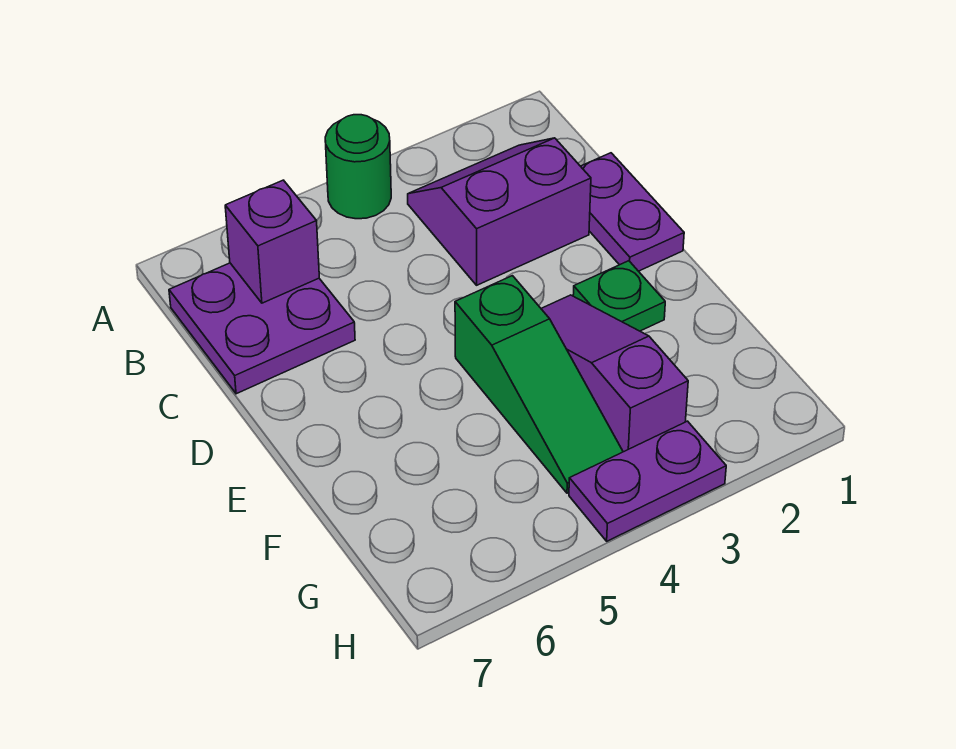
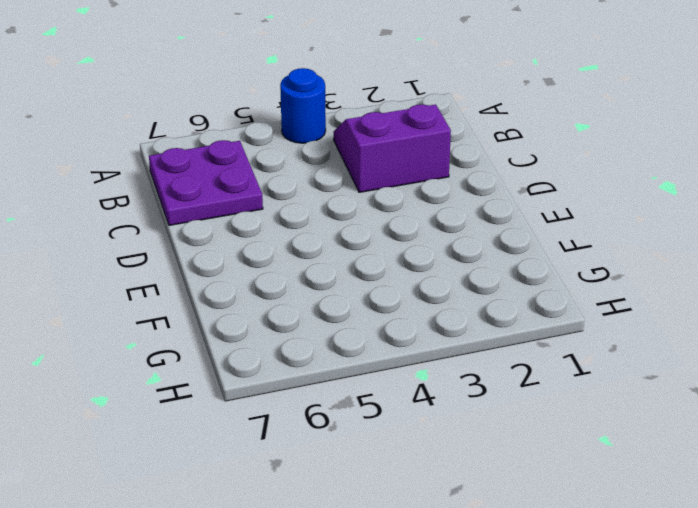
blue 1x1 round brick [280,68,326,143] -> green 1x1 round brick [325,115,391,219]
none -> purple 1x2 plate [581,153,684,271]
none -> green 1x1 plate [573,261,665,331]

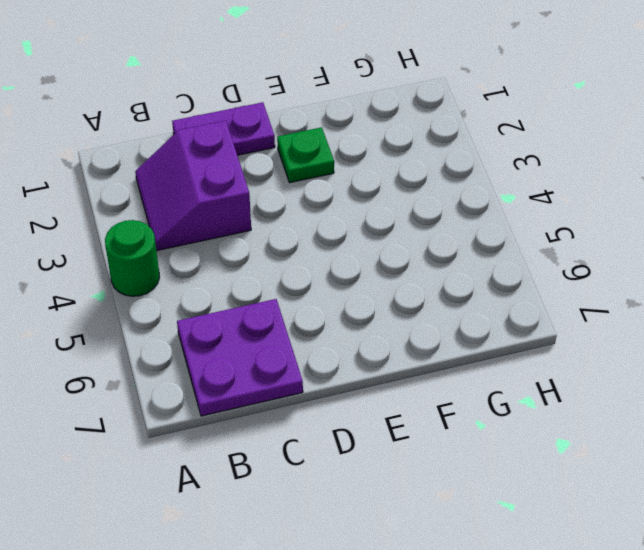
none -> purple 1x3 slope [541,295,688,452]
none -> green 1x3 slope [455,276,623,493]

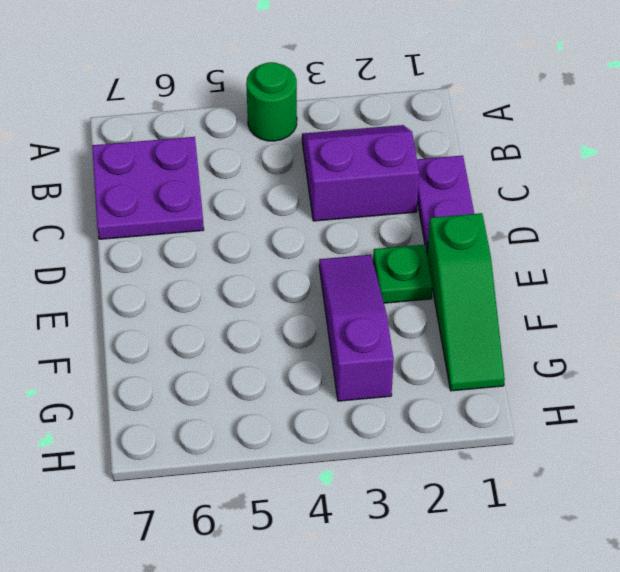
green 1x3 slope [427,213,505,391] -> green 1x3 slope moved to [455,276,623,493]
none -> purple 1x2 plate [569,421,726,541]
none -> purple 1x1 brick [225,180,319,303]

